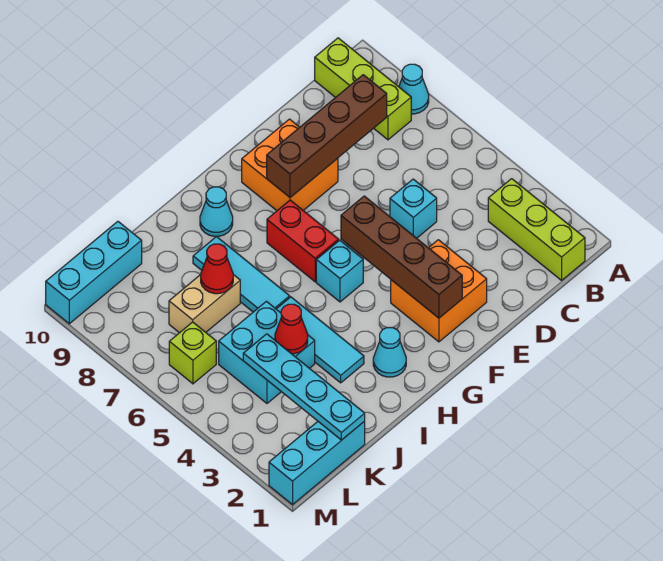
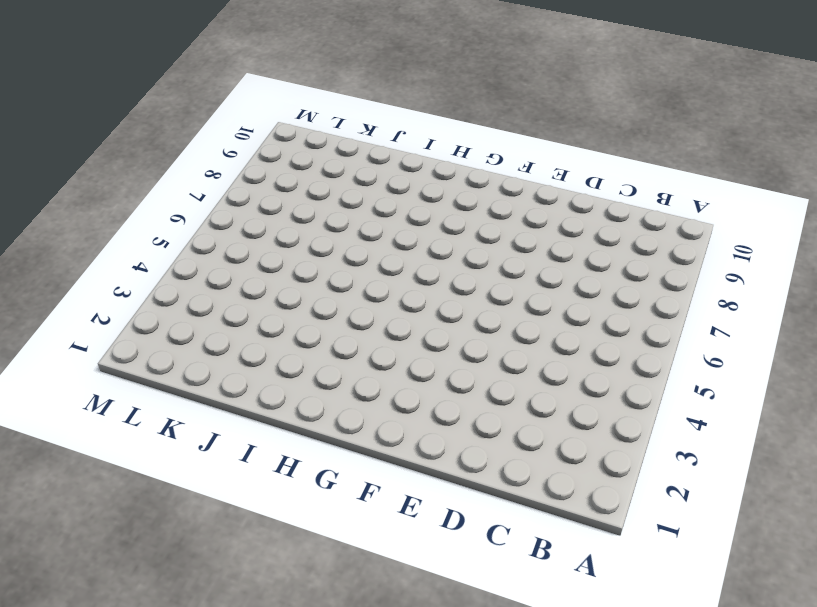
none -> cyan 1x1 cone [399,64,429,114]
none -> lime 1x3 brick [488,179,585,280]
none -> lime 1x3 brick [315,38,411,140]

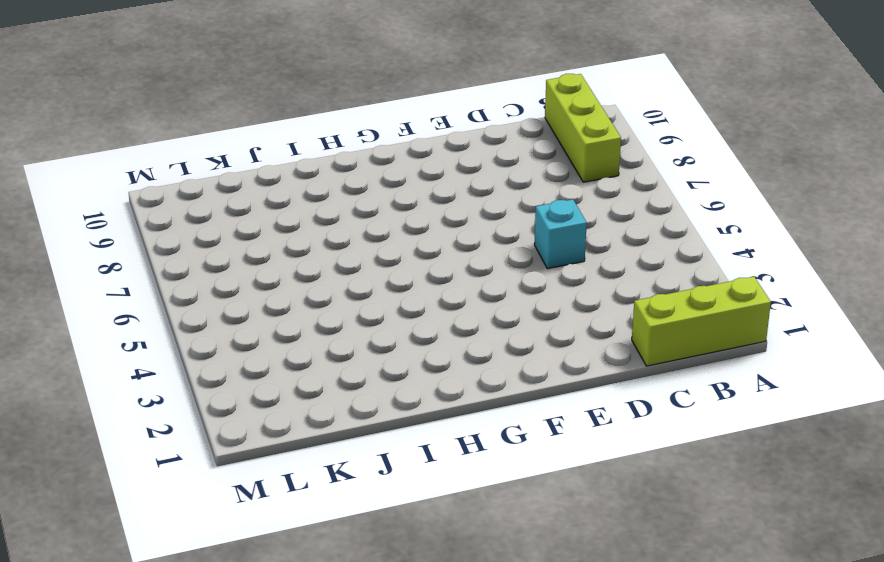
lime 1x3 brick [632,277,771,366] -> lime 1x3 brick turned to [488,179,585,280]
none -> cyan 1x1 cone [399,64,429,114]
none -> orange 2x2 brick [391,240,487,342]
none -> orange 2x2 brick [242,119,338,210]

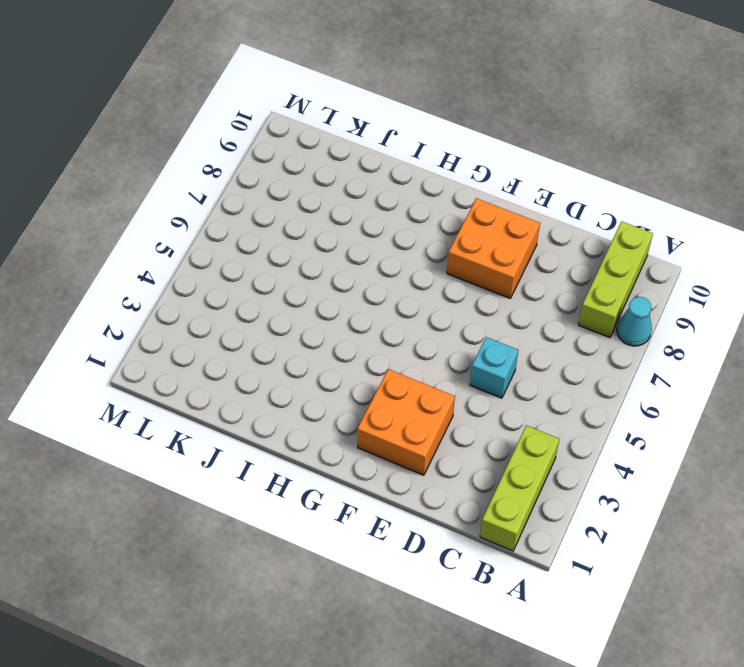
none -> cyan 1x1 brick [316,240,363,302]
none -> red 1x2 brick [267,200,339,282]
none -> cyan 1x1 cone [373,328,406,377]

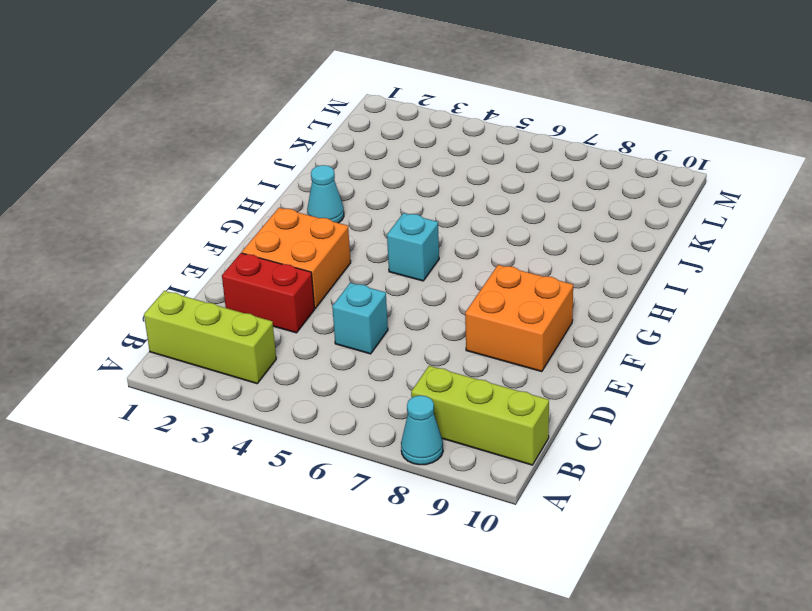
red 1x2 brick [222,253,315,333] -> red 1x2 brick moved to [267,200,339,282]
none -> cyan 1x1 cone [200,187,233,236]
none -> cyan 1x3 tile [277,297,364,383]
none -> cyan 1x3 tile [193,236,290,312]

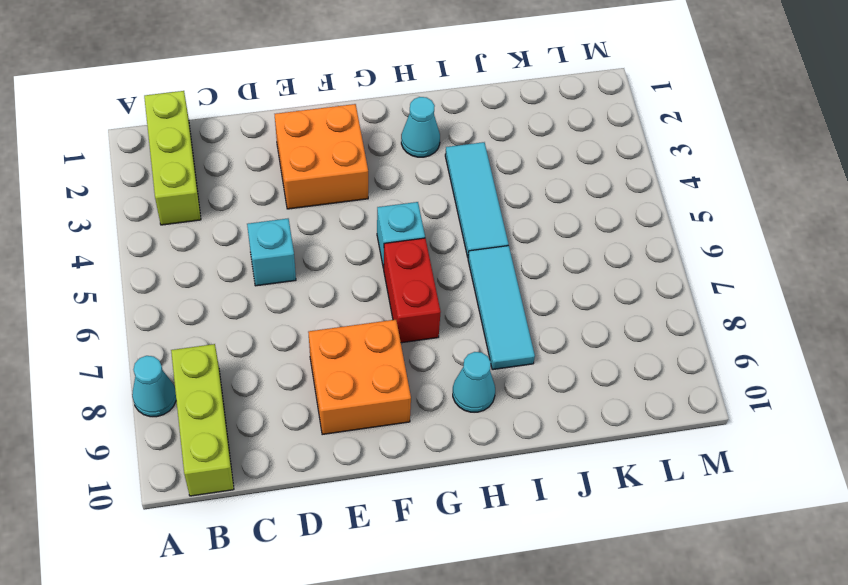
none -> cyan 2x2 brick [219,301,315,403]
none -> tan 1x2 brick [169,275,240,333]
none -> cyan 1x3 brick [269,421,365,505]

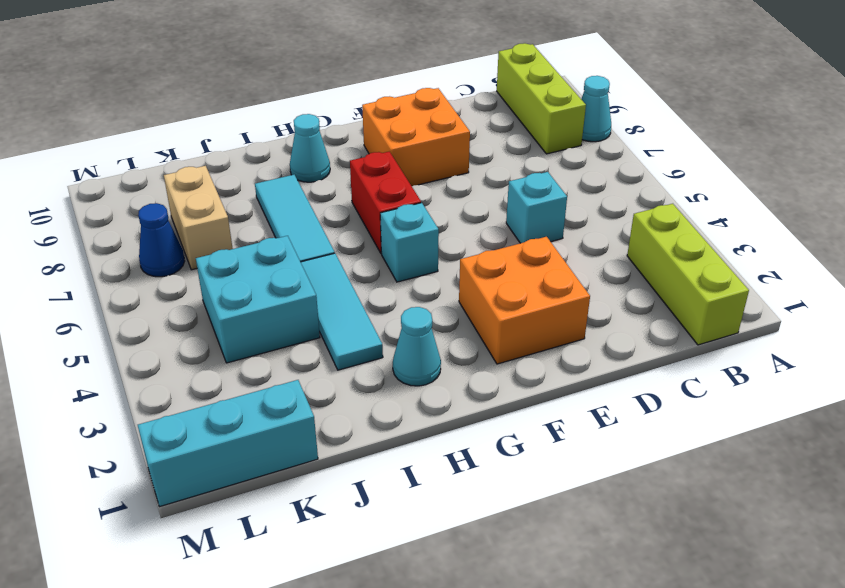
tan 1x2 brick [164,166,233,270] -> tan 1x2 brick turned to [169,275,240,333]
blue 1x1 cone [138,203,185,277] -> none
none -> cyan 1x3 brick [46,221,142,324]
none -> lime 1x1 brick [169,322,216,384]
none -> brown 1x4 brick [267,75,387,197]

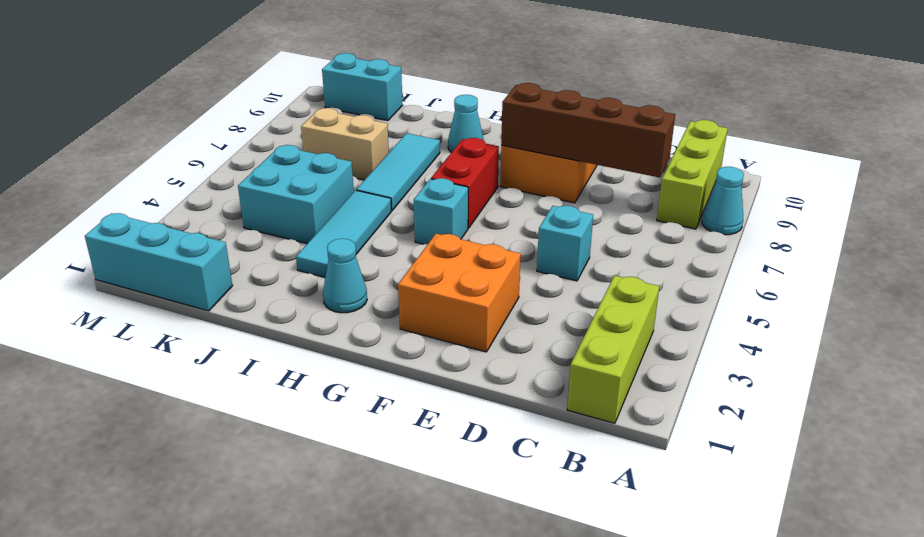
cyan 1x2 brick [322,53,403,121] -> cyan 1x3 brick [46,221,142,324]
none -> lime 1x1 brick [169,322,216,384]
none -> brown 1x4 brick [341,196,462,318]
none -> red 1x1 cone [275,304,308,354]

